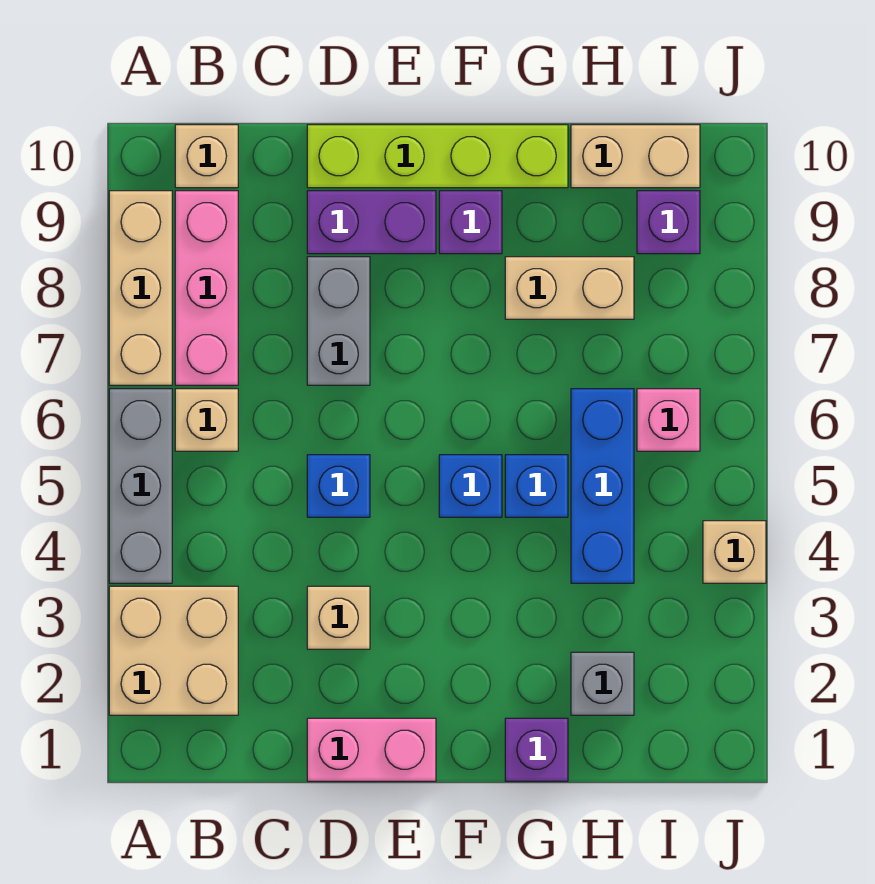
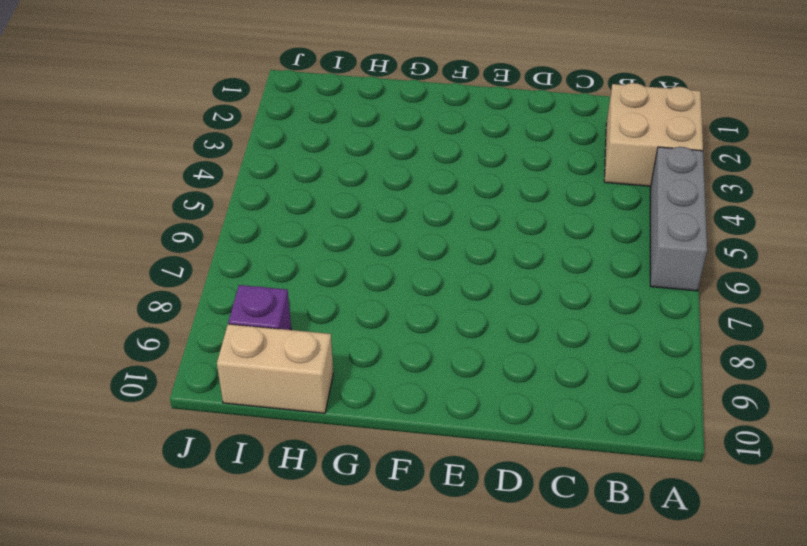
none -> tan 1x3 brick [109,191,172,385]
none -> tan 1x1 brick [175,389,238,451]
none -> pink 1x3 brick [175,191,238,385]

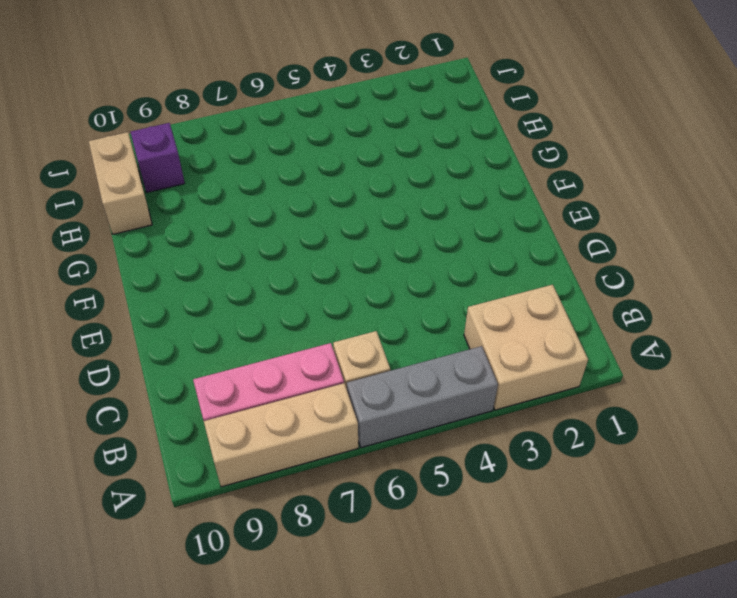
none -> tan 1x1 brick [175,125,238,188]
none -> pink 1x2 brick [307,718,436,781]
none -> tan 1x1 brick [307,586,370,649]

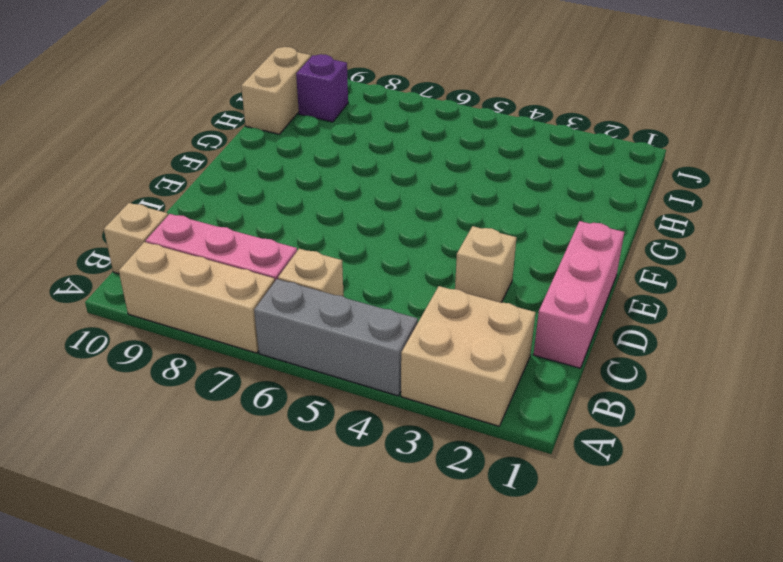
pink 1x3 brick [533,221,624,368] -> pink 1x2 brick [307,718,436,781]
none -> blue 1x1 brick [307,455,370,517]
none -> grey 1x2 brick [307,257,370,385]
none -> purple 1x2 brick [307,191,436,254]

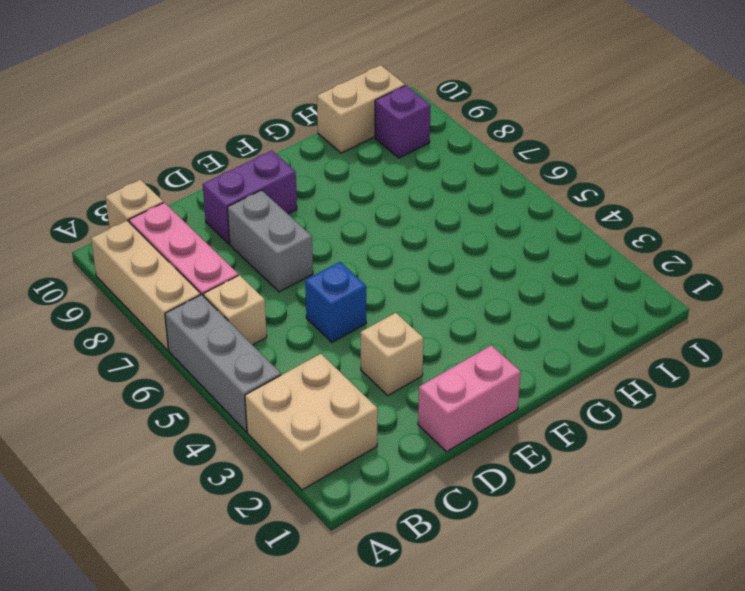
none -> lime 1x4 brick [307,125,568,188]
none -> blue 1x1 brick [439,455,502,517]
none -> purple 1x1 brick [439,191,502,254]

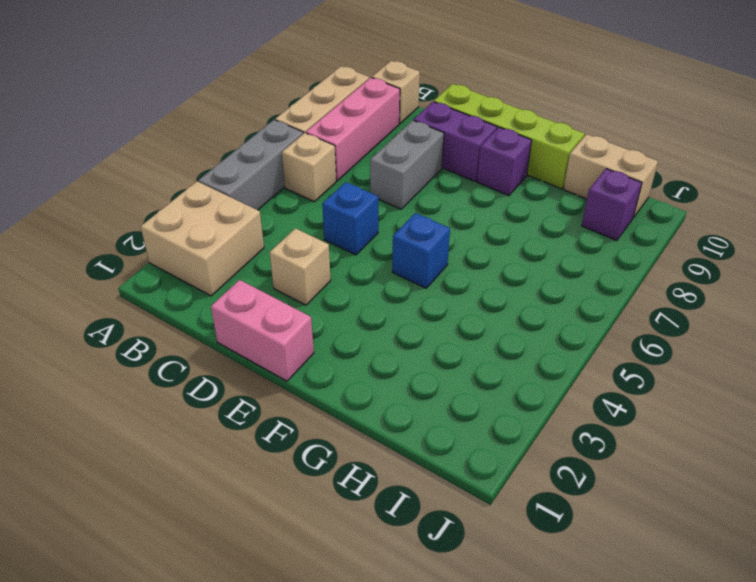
none -> purple 1x1 brick [505,718,568,781]
none -> blue 1x1 brick [505,455,568,517]
none -> tan 1x2 brick [505,257,634,319]

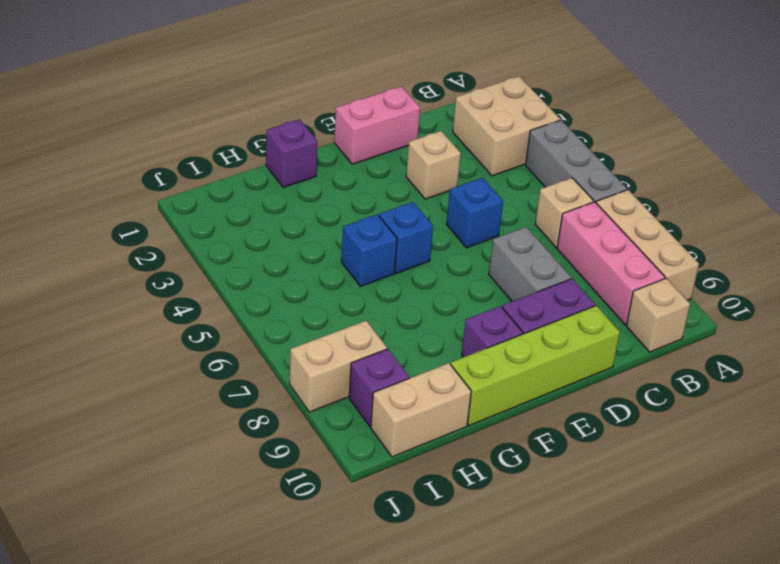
tan 1x2 brick [290,321,387,412] -> tan 1x2 brick moved to [505,257,634,319]
none -> grey 1x1 brick [571,652,634,715]
none -> blue 1x3 brick [571,389,634,583]
none -> pink 1x1 brick [637,389,700,451]

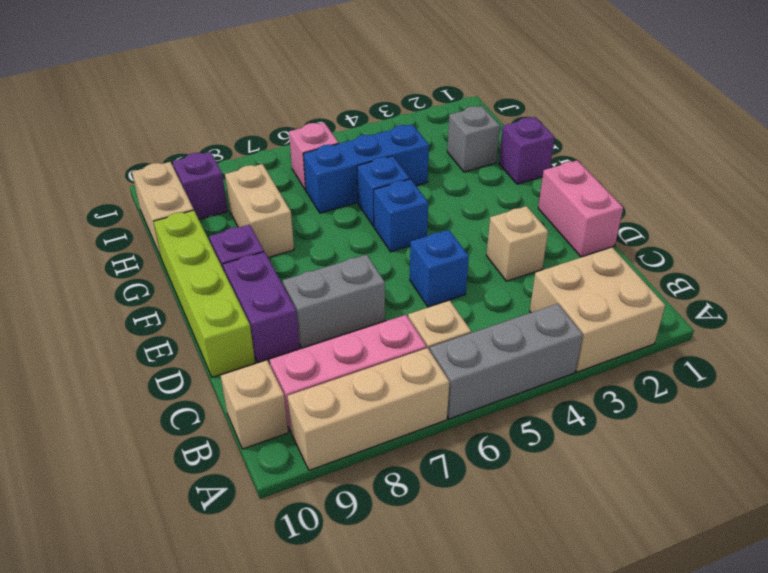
none -> tan 1x1 brick [703,521,766,583]

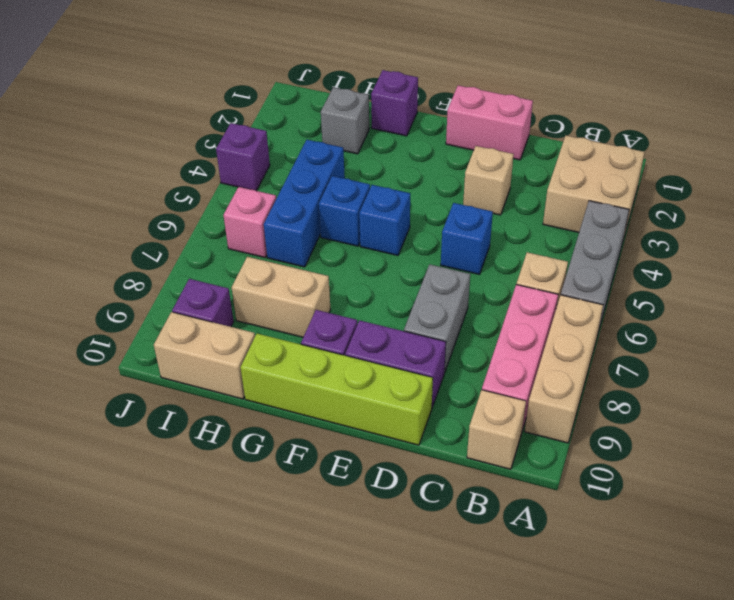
purple 1x1 brick [216,123,270,191] -> tan 1x1 brick [703,521,766,583]

